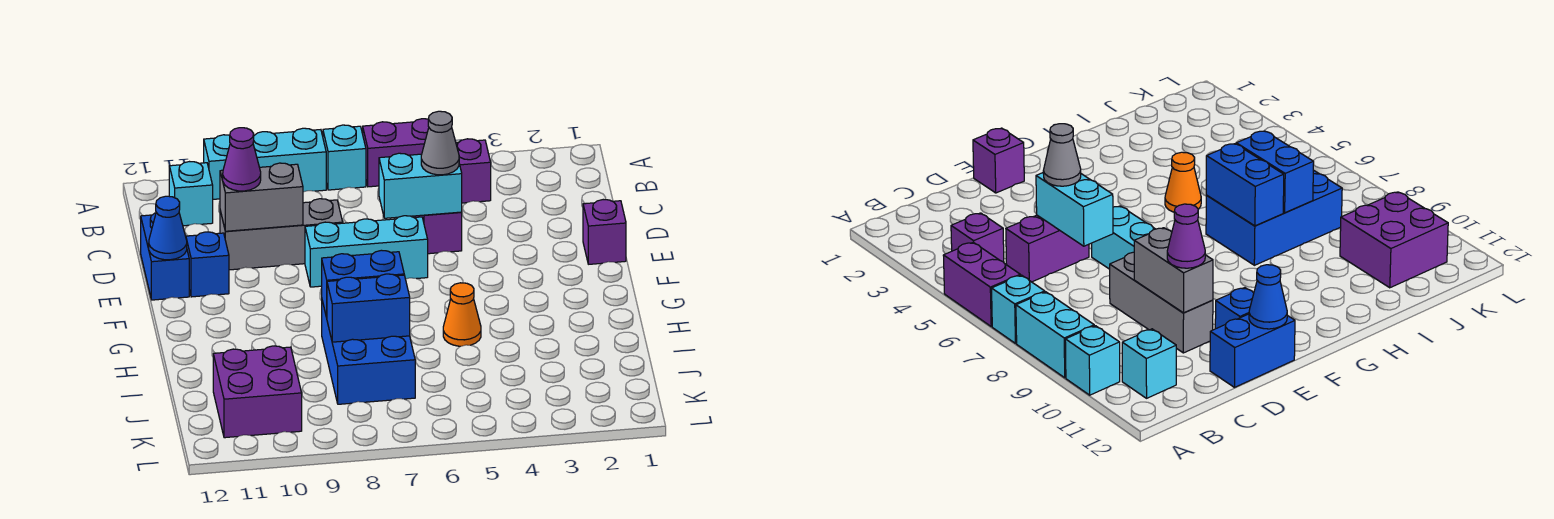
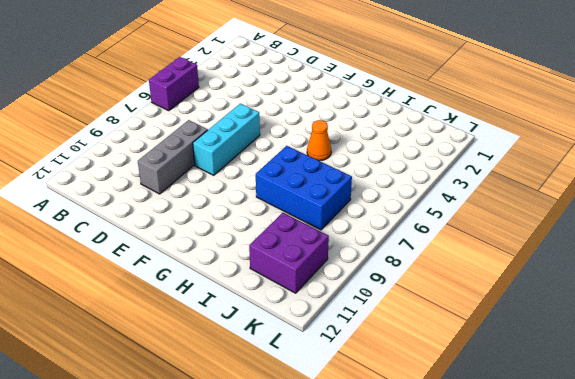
none -> cyan 1x1 brick [323,125,366,190]
none -> cyan 1x2 brick [253,128,326,192]
none -> cyan 1x1 brick [204,135,230,199]

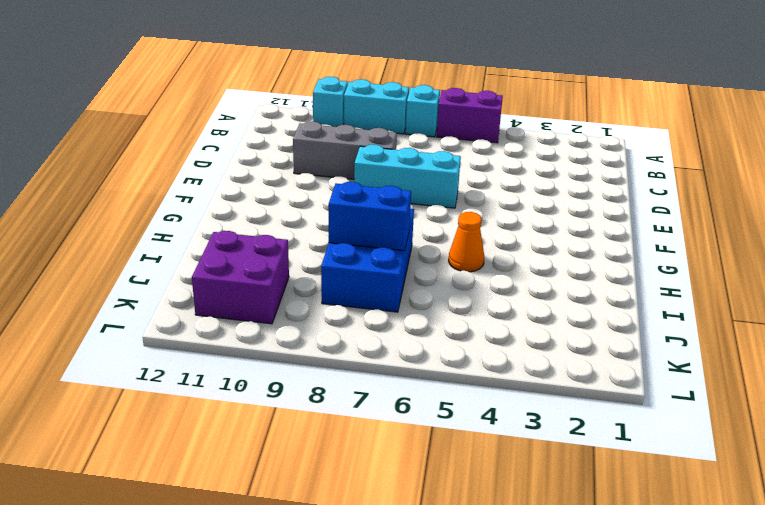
none -> purple 1x1 brick [456,139,491,203]
none -> cyan 1x1 brick [169,162,213,226]
none -> purple 1x2 brick [415,212,462,254]

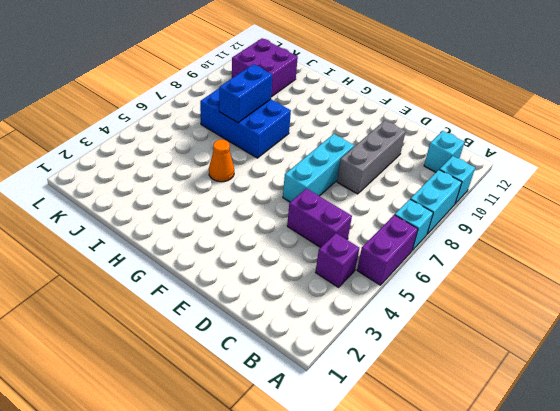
none -> blue 1x2 brick [141,213,189,300]
none -> purple 1x1 brick [583,200,626,264]
none -> blue 1x1 brick [186,232,229,297]

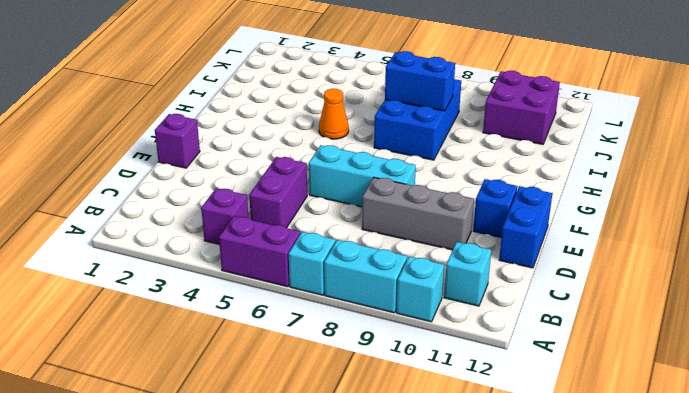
none -> cyan 1x2 brick [379,153,462,218]
none -> grey 1x2 brick [220,163,303,231]
none -> blue 1x1 cone [149,196,187,260]

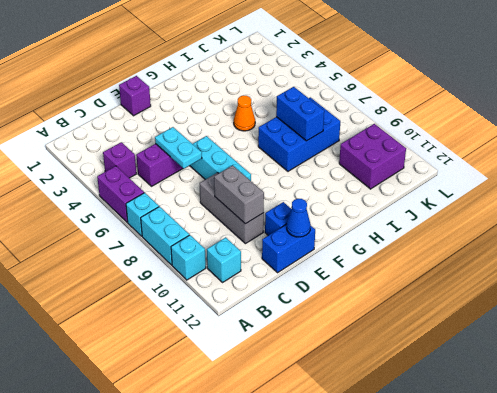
cyan 1x2 plate [155,127,202,169] -> cyan 1x2 brick [379,153,462,218]
none -> blue 1x2 brick [322,250,404,318]
none -> grey 1x1 cone [421,111,459,175]
none -> purple 1x1 cone [223,128,261,191]

